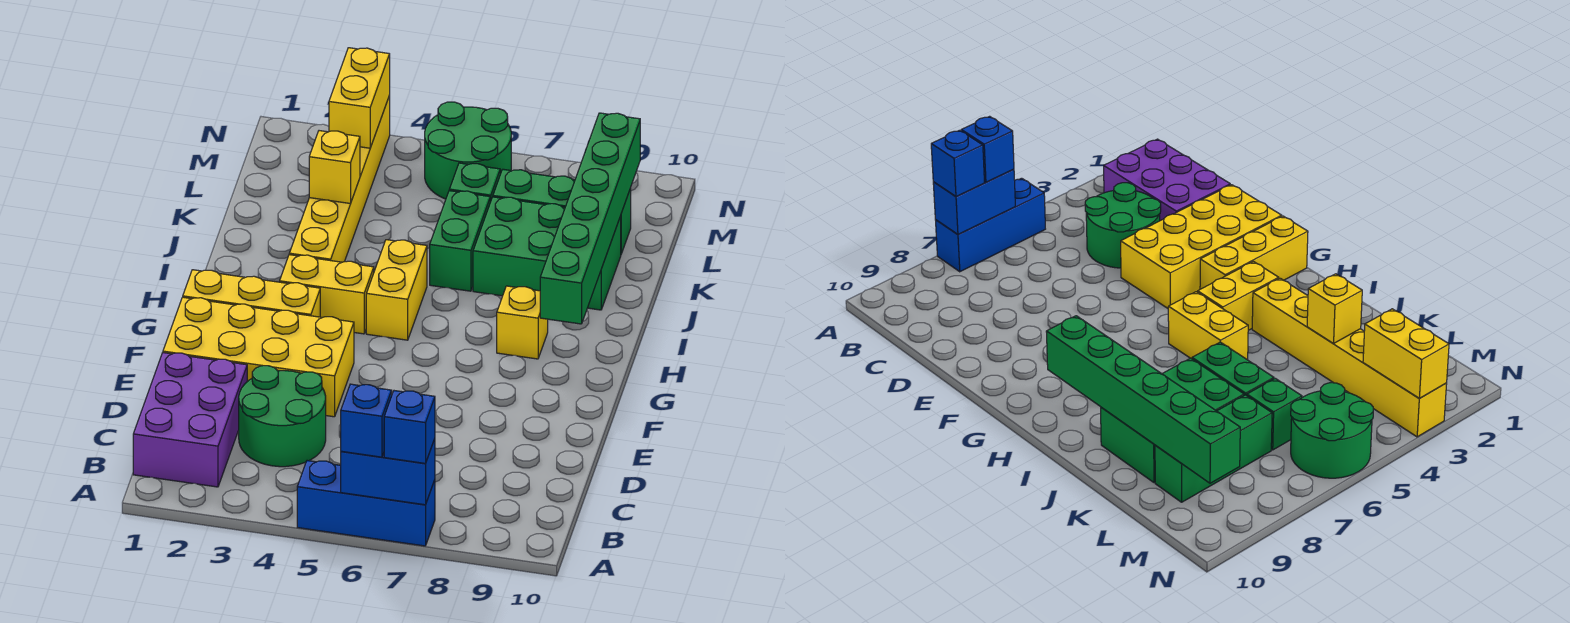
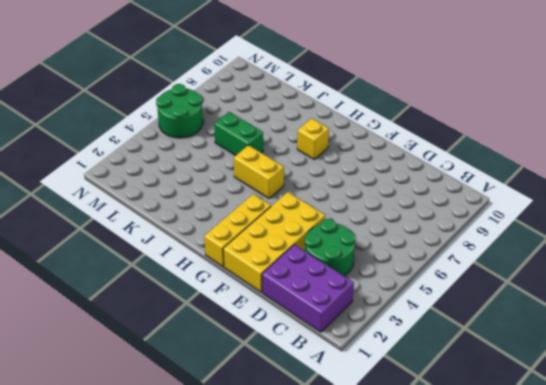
none -> blue 1x3 brick [297,461,435,546]
none -> yellow 1x2 brick [280,255,374,334]
none -> yellow 1x6 brick [289,96,390,262]

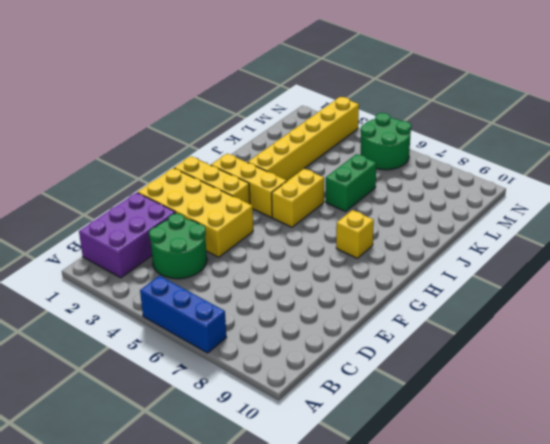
yellow 1x3 brick [211,154,287,217] -> yellow 1x2 brick [280,255,374,334]
none -> green 2x3 brick [473,197,621,310]
none -> green 1x1 brick [449,163,500,202]
none -> green 1x3 brick [493,169,631,254]

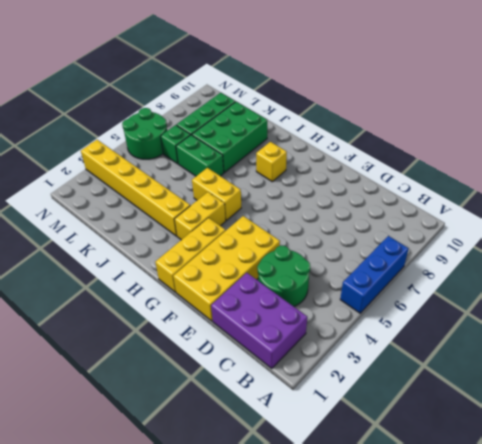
none -> blue 1x2 brick [341,439,435,505]
none -> green 1x6 brick [540,113,640,324]
none -> yellow 1x1 brick [309,131,360,204]

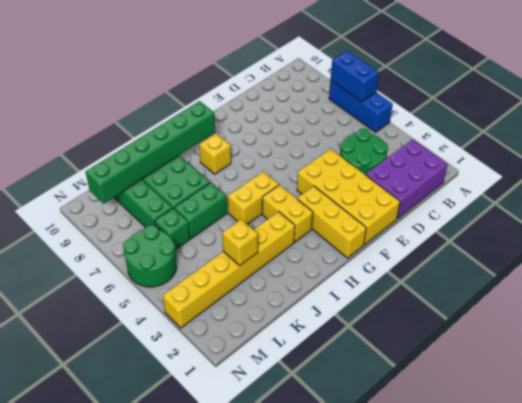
none -> yellow 1x2 brick [329,48,390,148]
none -> blue 1x1 brick [341,384,392,457]
none -> blue 1x1 brick [384,391,435,463]

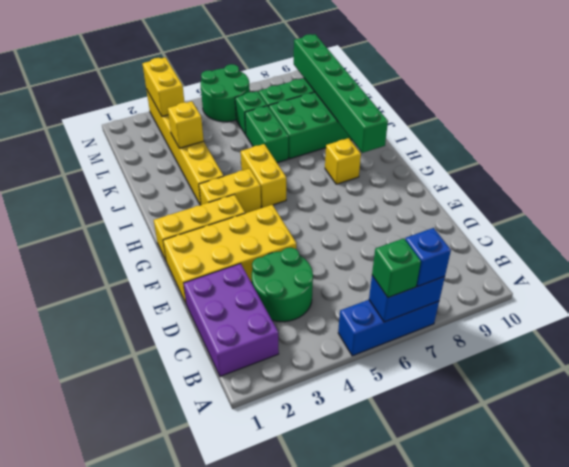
green 1x1 brick [372,238,421,298] -> blue 1x1 brick [341,384,392,457]

